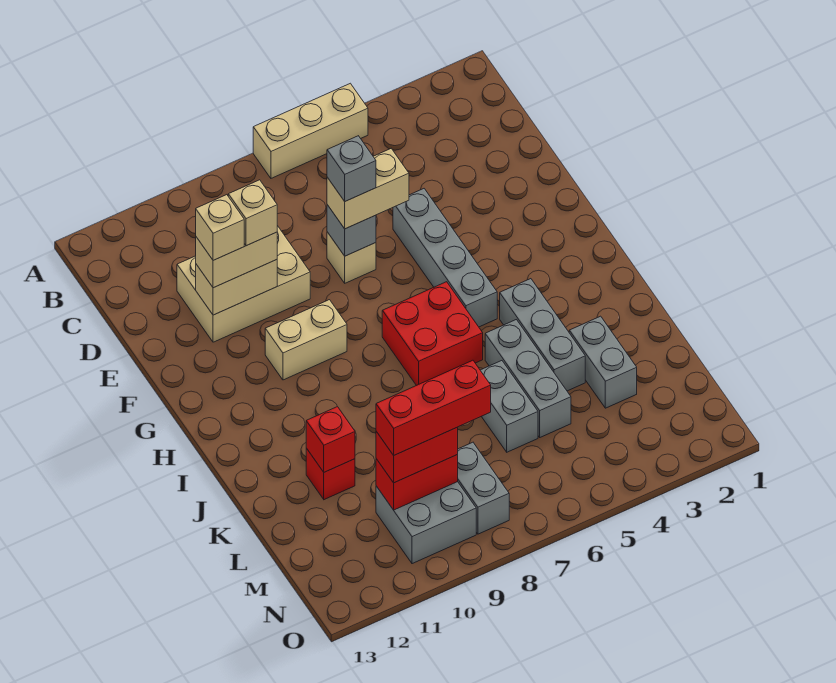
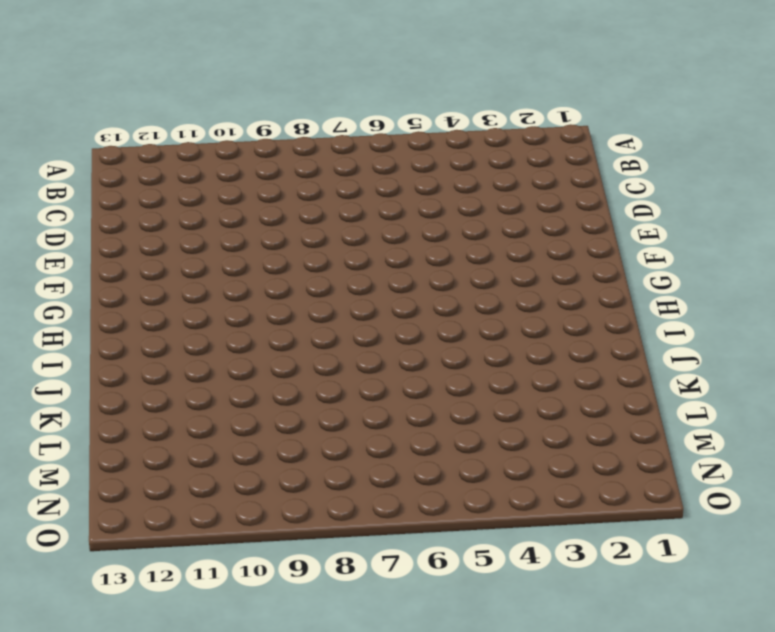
none -> tan 1x3 brick [253,83,368,178]
none -> tan 2x3 brick [177,226,310,342]
none -> grey 1x4 brick [393,189,497,327]

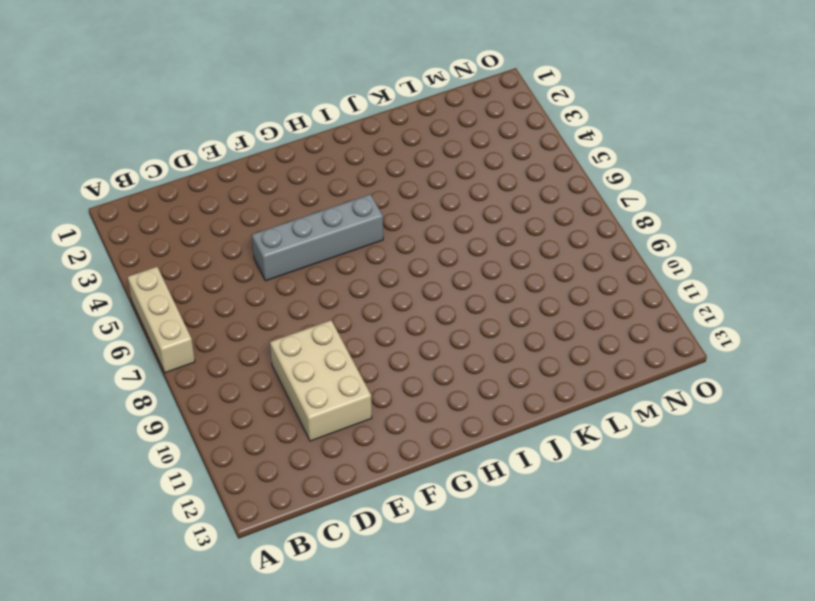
none -> tan 1x1 brick [327,232,376,283]
none -> tan 1x2 brick [265,300,347,380]
none -> red 2x2 brick [382,282,483,386]

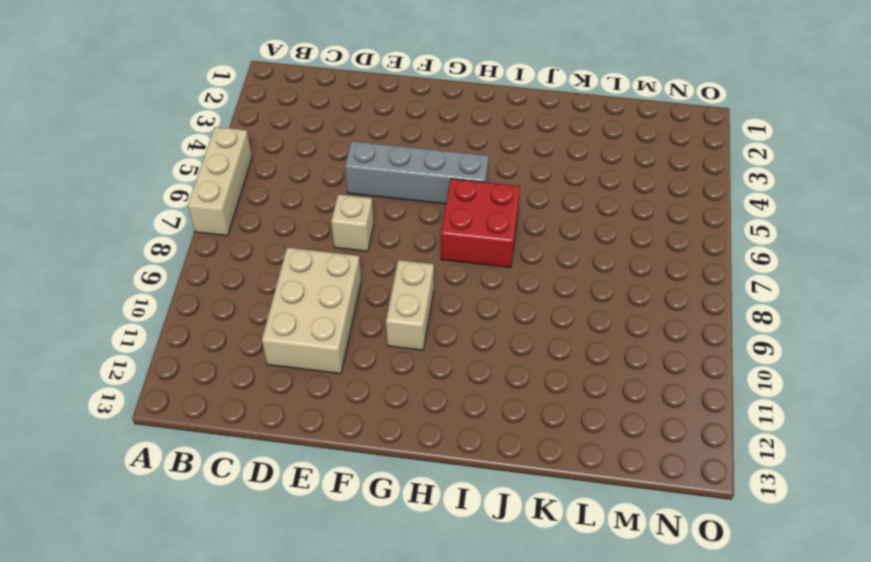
none -> grey 1x3 brick [500,279,585,391]
none -> grey 1x3 brick [485,320,571,437]
none -> grey 1x2 brick [569,316,637,408]

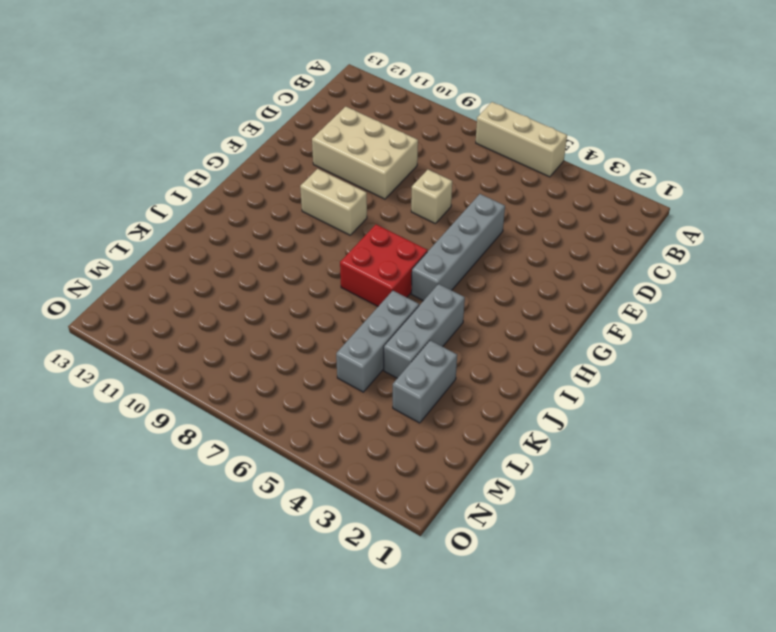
none -> grey 1x2 brick [480,361,538,452]
none -> red 1x1 brick [306,448,355,500]
none -> grey 1x2 brick [457,442,509,534]

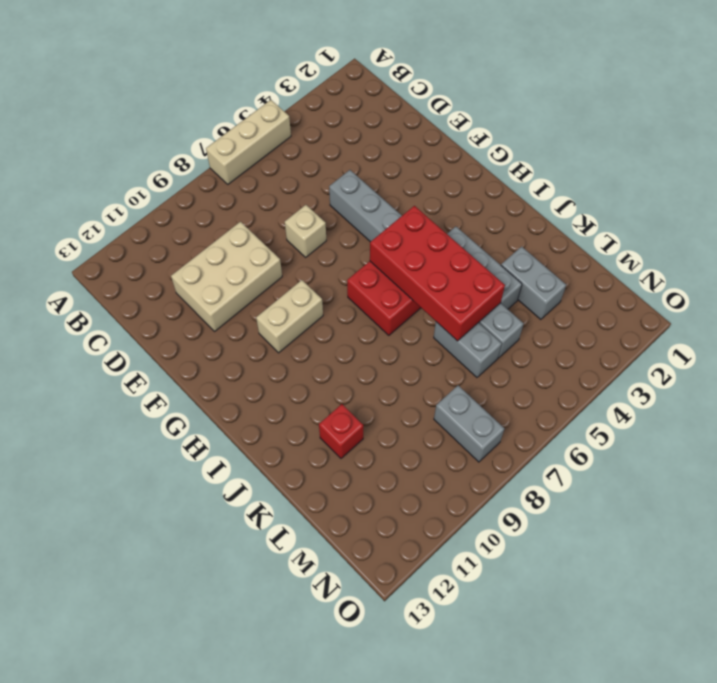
red 2x4 brick [370,206,505,341] -> none
none -> grey 2x2 brick [376,482,476,564]
none -> grey 1x1 brick [327,205,376,256]
none -> tan 1x2 brick [196,260,277,315]

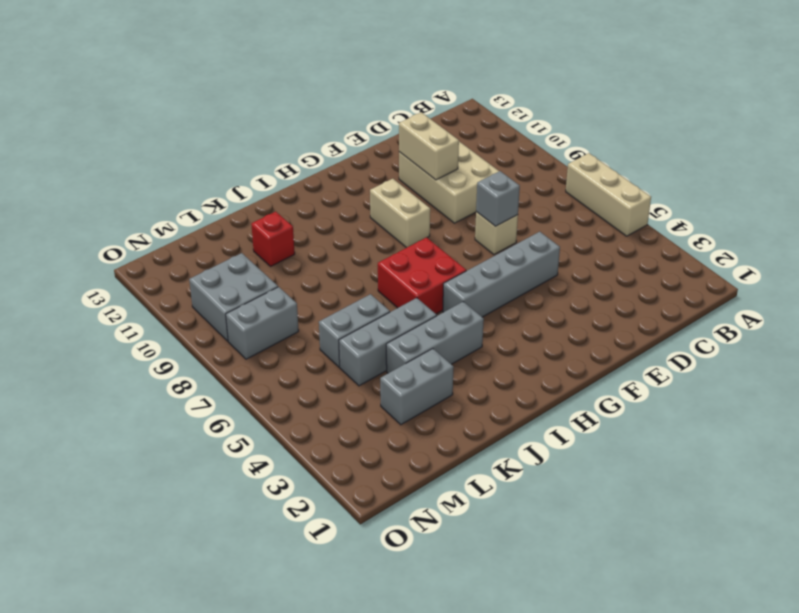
none -> red 1x1 brick [306,407,355,472]
none -> red 1x2 brick [376,455,458,510]
none -> tan 1x2 brick [327,149,409,229]

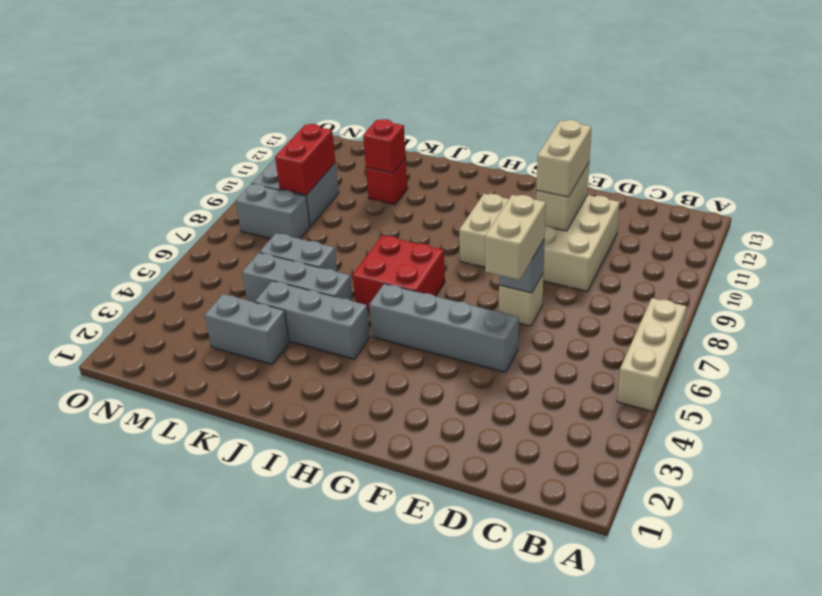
none -> red 1x2 brick [376,427,458,483]
none -> grey 1x1 brick [327,136,376,201]
none -> tan 1x1 brick [228,180,277,246]

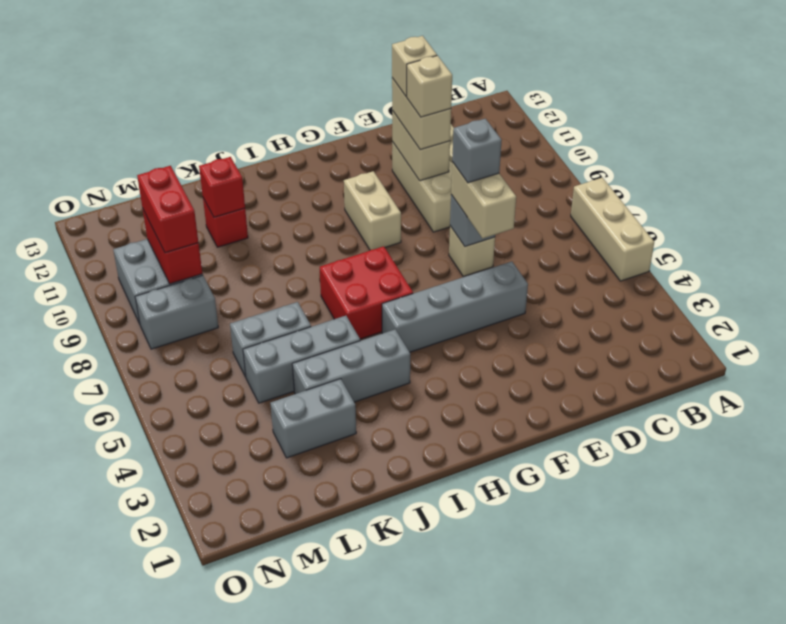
none -> red 1x3 brick [376,360,491,455]

